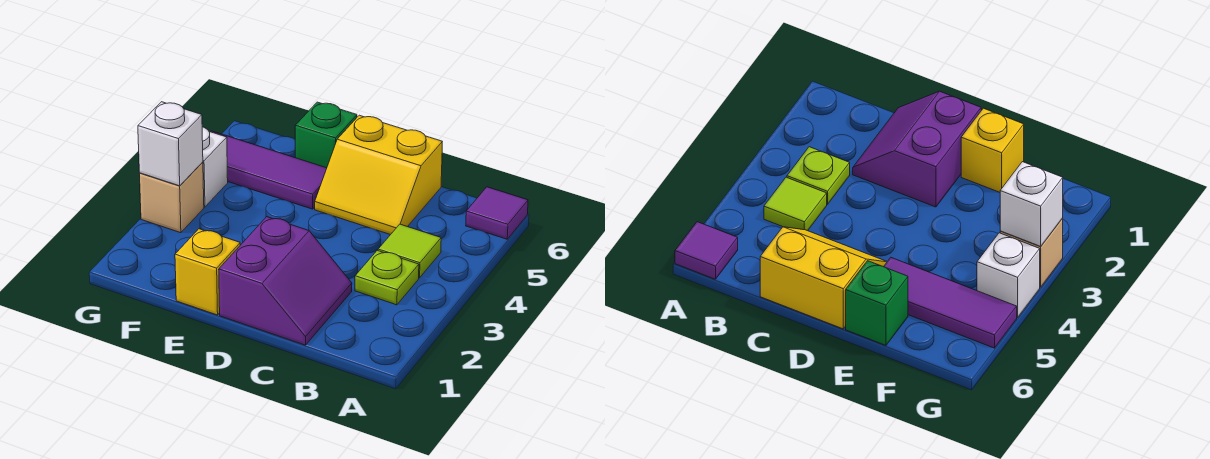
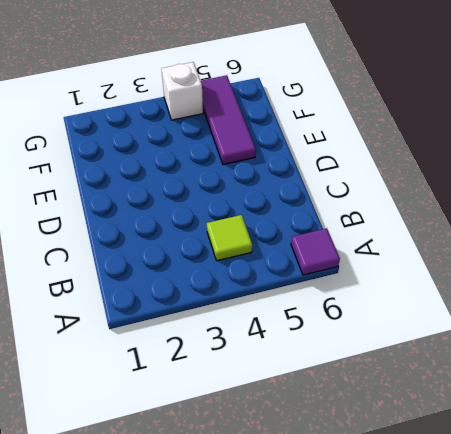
none -> lime 1x1 plate [355,250,419,305]
none -> purple 2x2 slope [219,217,352,345]

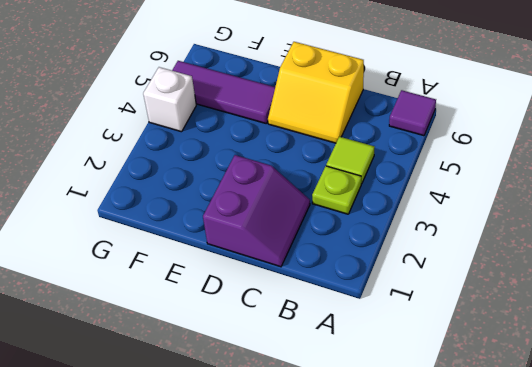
none -> yellow 1x1 brick [175,229,240,315]
none -> green 1x1 brick [295,102,357,168]

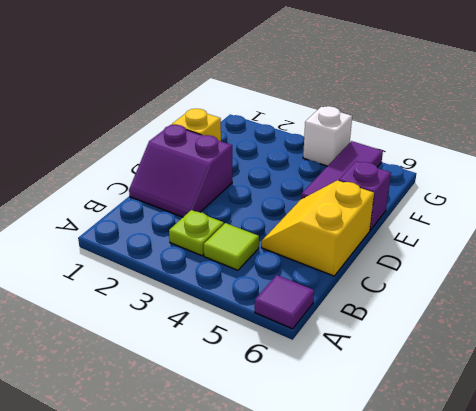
purple 1x1 brick [339,161,391,230] -> green 1x1 brick [295,102,357,168]
none -> tan 1x1 brick [140,162,204,233]
none -> white 1x1 brick [138,102,203,186]

